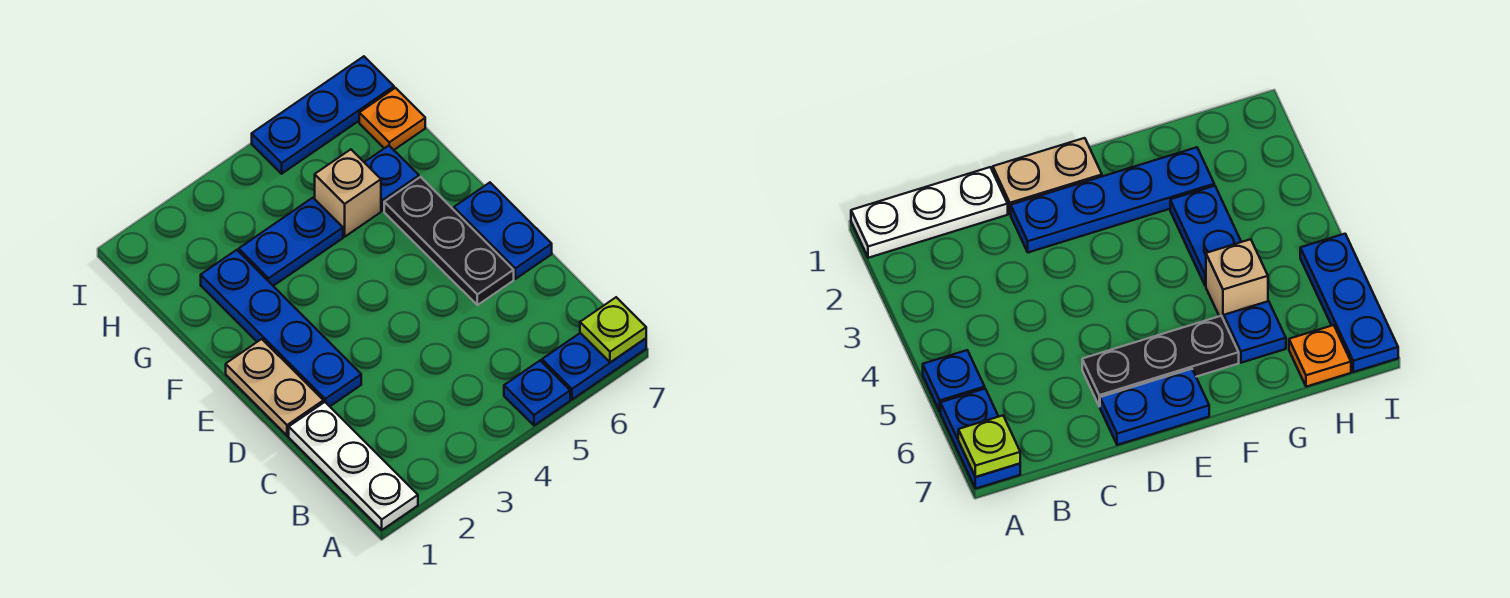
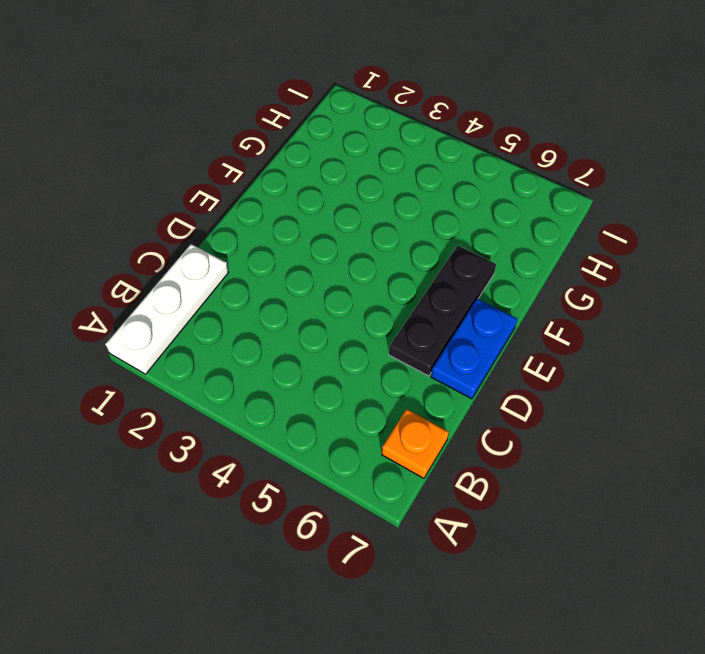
orange 1x1 plate [382,409,449,478] -> orange 1x1 plate moved to [359,88,425,150]
none -> blue 1x1 plate [504,361,570,426]
none -> blue 1x2 plate [542,333,646,400]
none -> tan 1x2 plate [226,339,323,436]

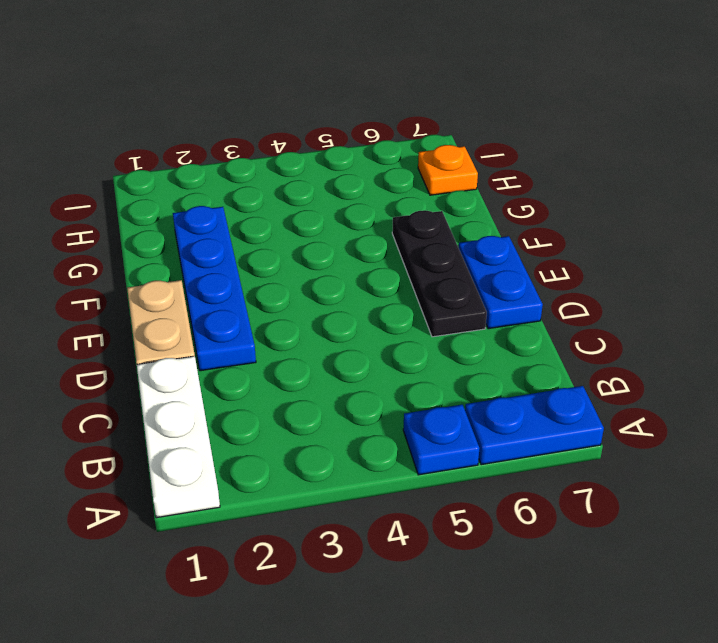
none -> blue 1x2 plate [239,198,343,286]
none -> tan 1x1 brick [315,149,381,237]
none -> blue 1x1 plate [364,146,419,211]

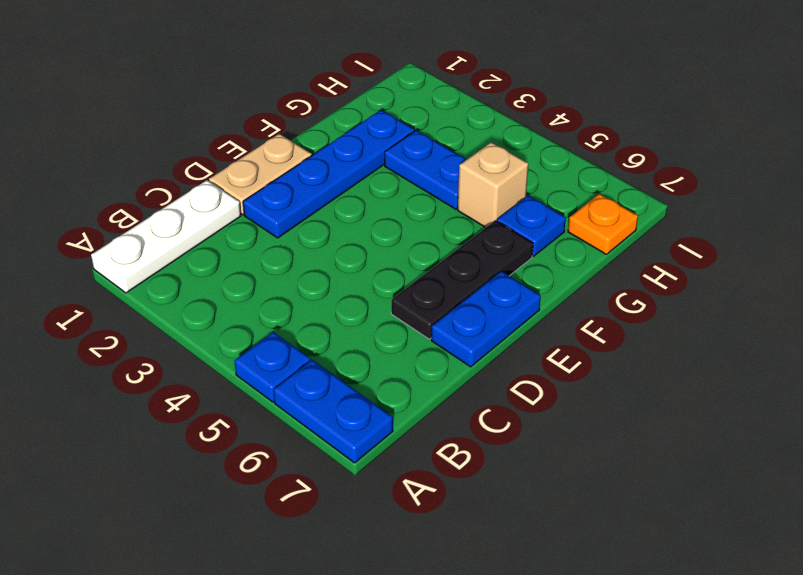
none -> blue 1x3 plate [252,56,394,174]
none -> lime 1x1 plate [580,297,646,362]

